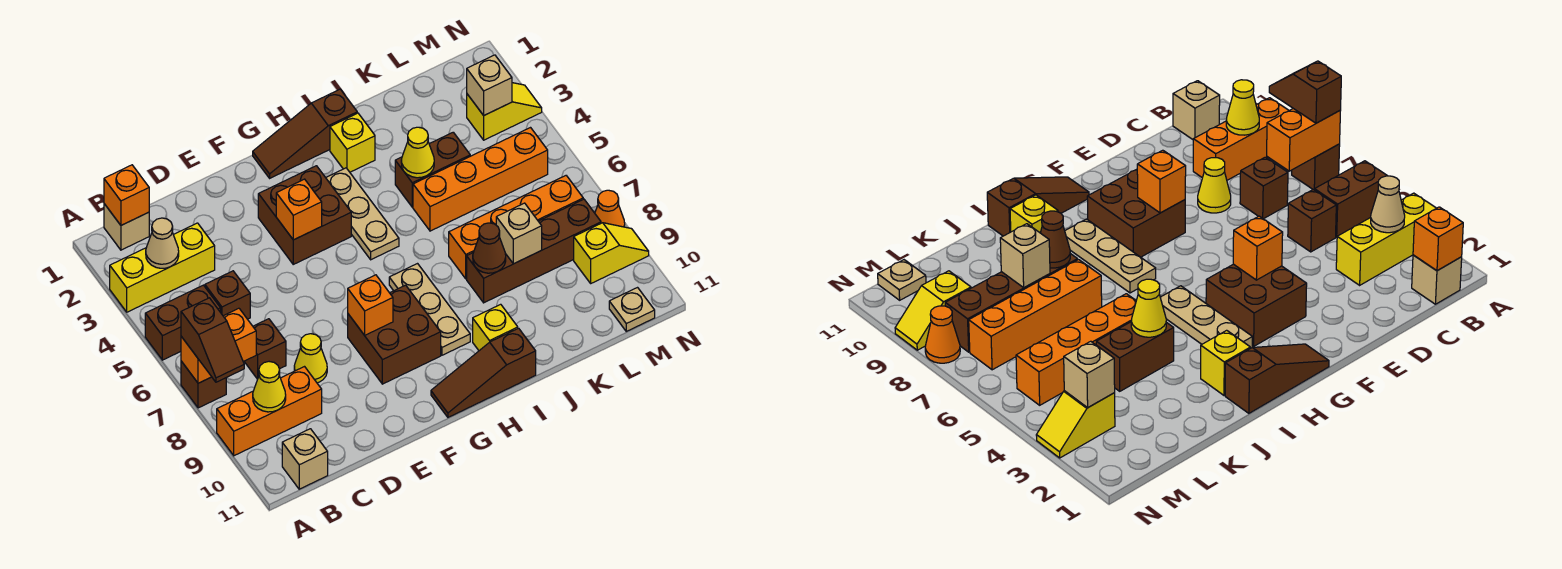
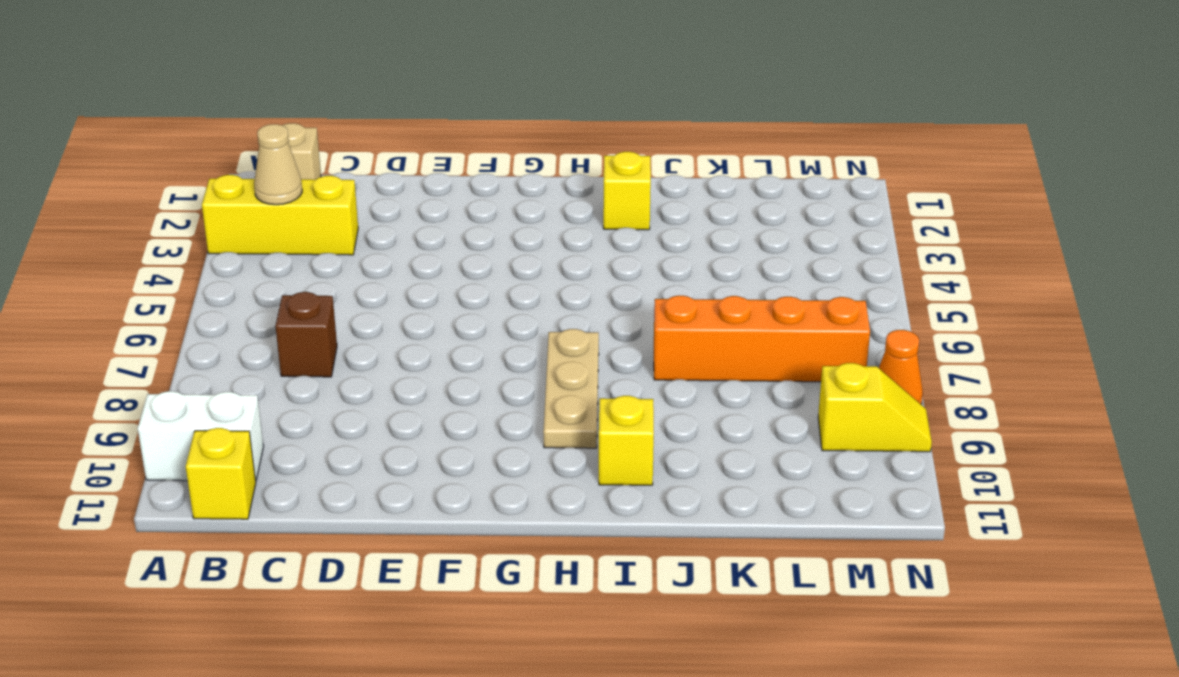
white 1x2 brick [138,391,264,481] -> none
yellow 1x1 brick [186,428,256,519] -> tan 1x1 brick [282,429,328,489]
none -> brown 1x2 brick [145,285,221,360]
none -> brown 1x1 brick [181,361,226,408]
none -> orange 1x3 brick [217,367,322,456]
none -> brown 1x1 brick [205,271,250,319]

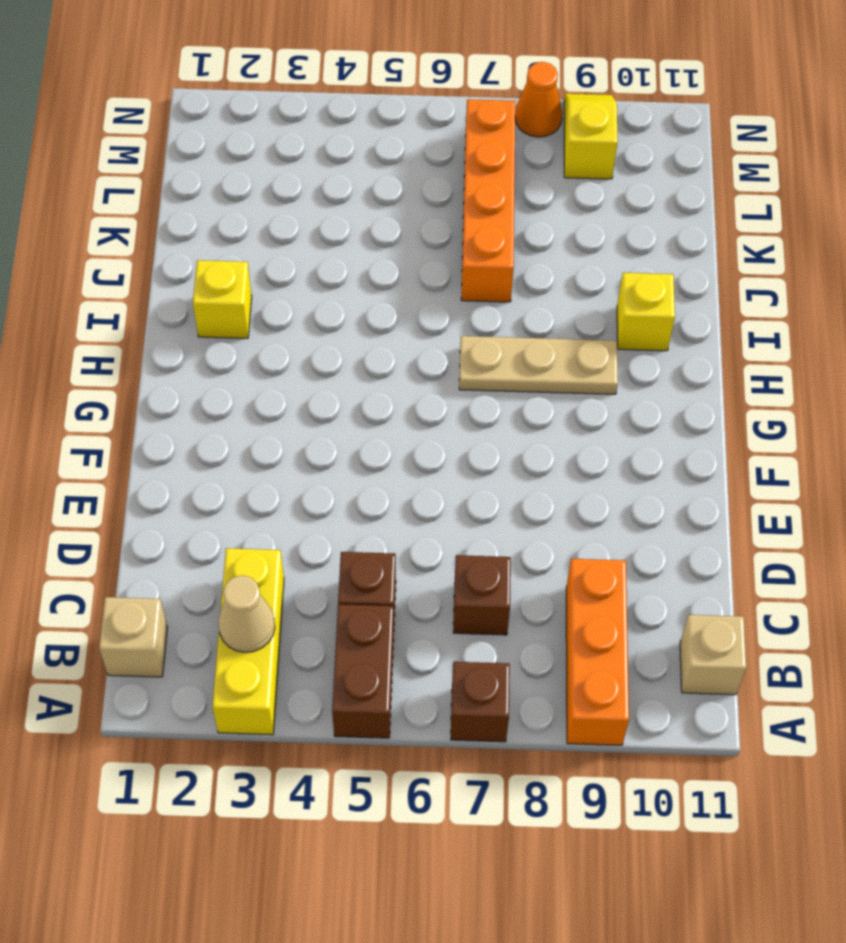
none -> yellow 1x1 cone [294,334,327,383]
none -> brown 2x2 brick [258,166,351,264]
none -> brown 2x2 brick [348,285,441,384]
none -> brown 1x3 slope [253,89,357,178]

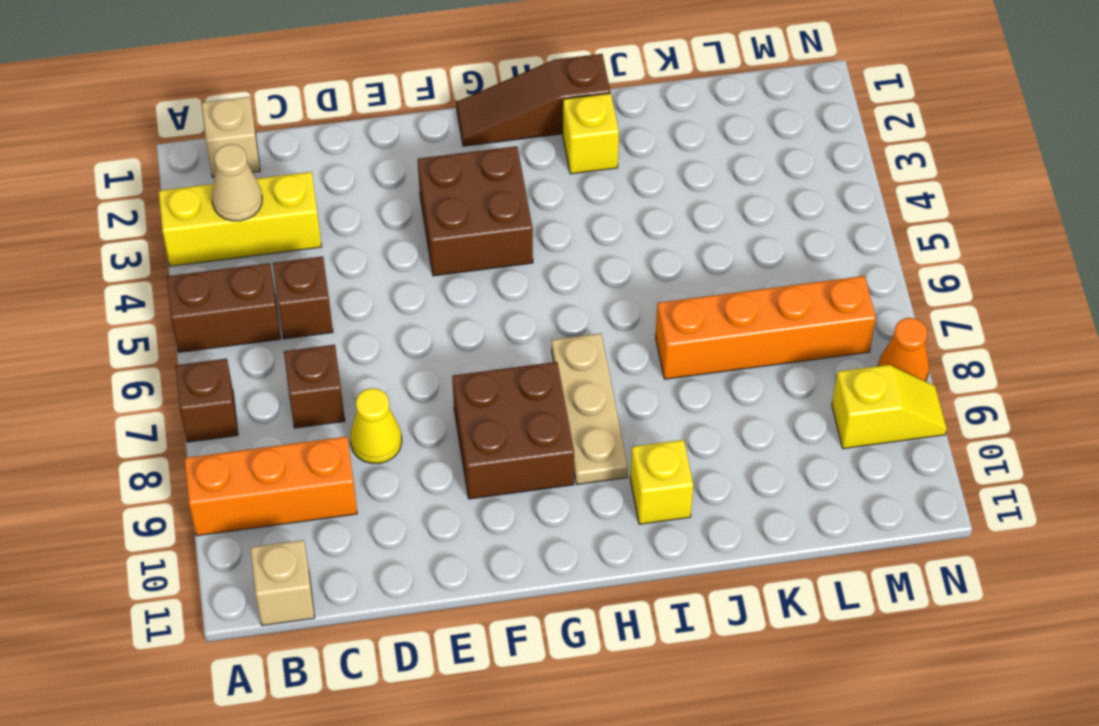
none -> brown 1x3 slope [431,328,536,417]
none -> tan 1x3 plate [326,168,399,260]
none -> brown 1x2 brick [395,132,470,207]
none -> orange 1x4 brick [413,128,548,231]

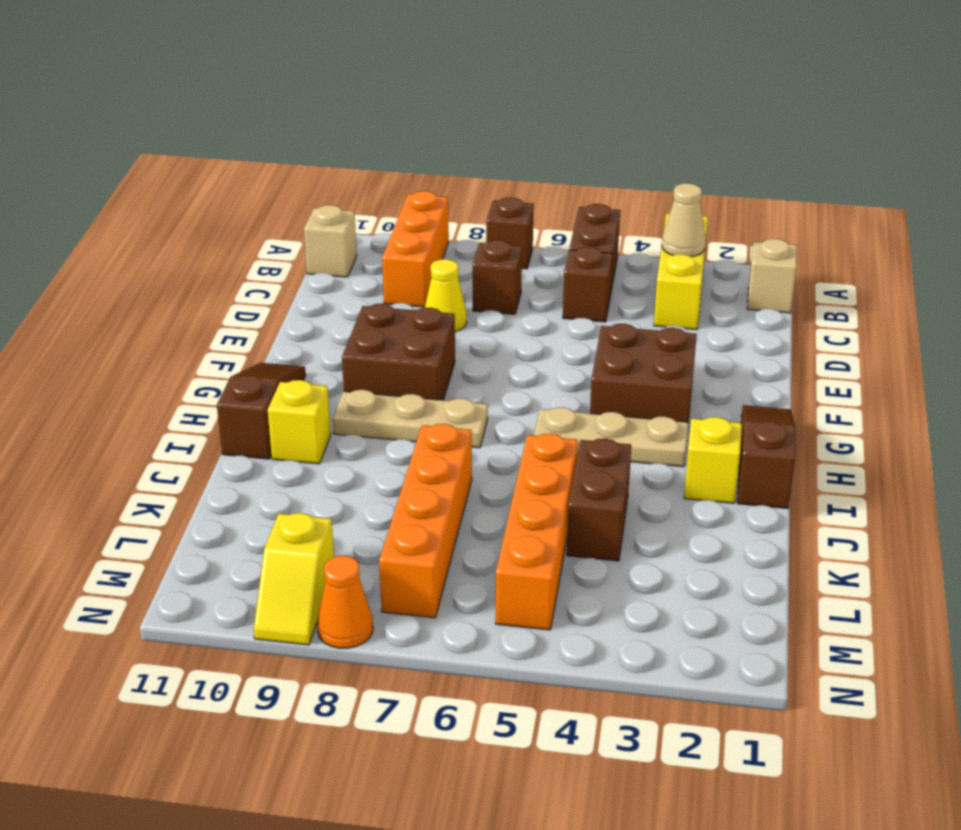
none -> brown 1x4 brick [467,199,601,303]
none -> yellow 1x2 slope [467,83,542,140]
none -> tan 1x1 plate [609,288,655,331]
none -> orange 1x2 brick [181,308,256,383]

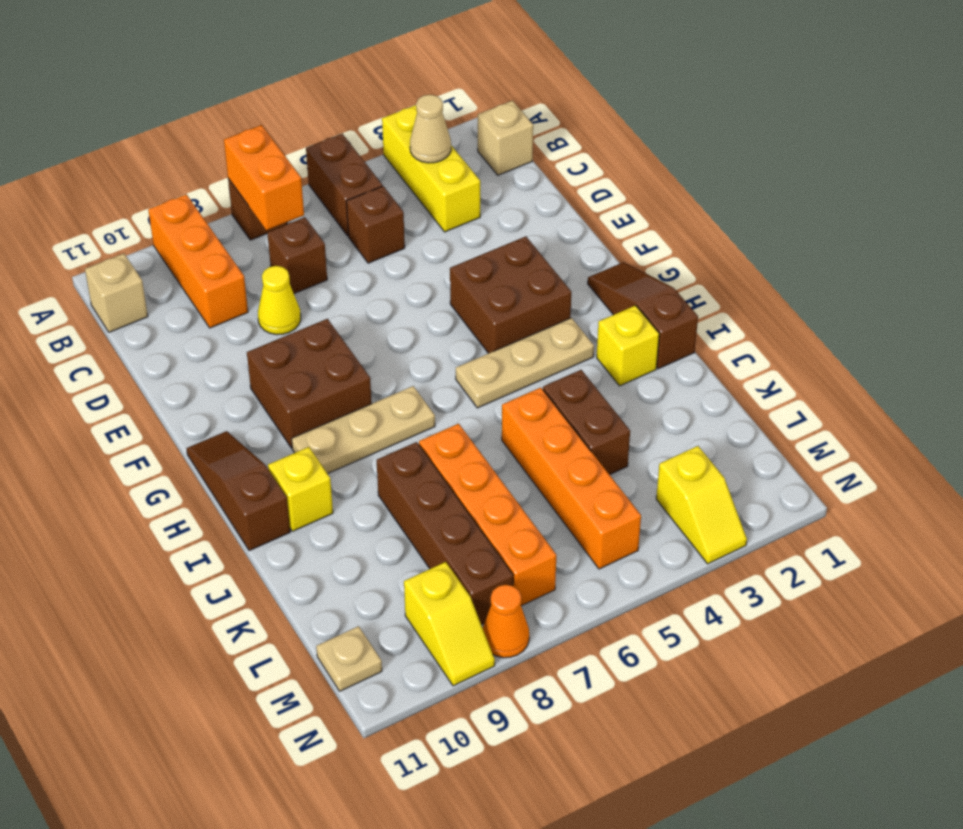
none -> orange 1x1 brick [104,165,149,225]
none -> yellow 1x1 cone [253,362,286,412]
none -> orange 1x1 brick [276,179,322,240]
none -> orange 1x1 brick [348,275,393,335]

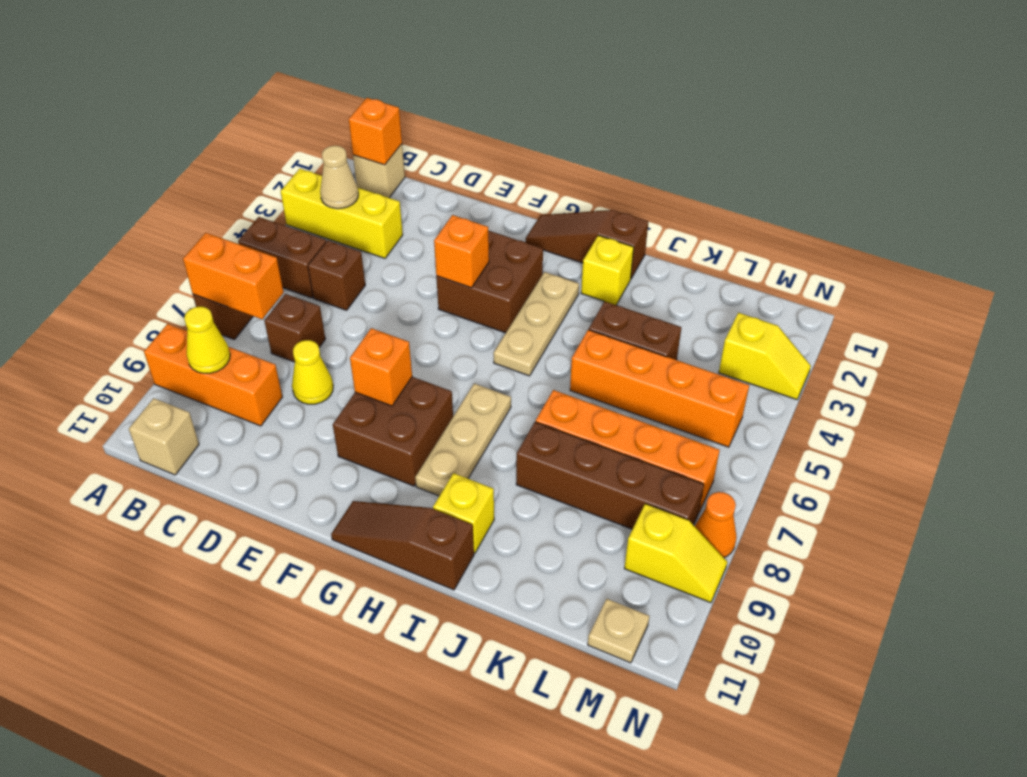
none -> yellow 1x1 cone [401,127,434,178]
none -> brown 1x1 cone [473,223,506,273]
none -> tan 1x1 brick [496,203,542,264]
none -> tan 1x1 brick [467,55,512,115]

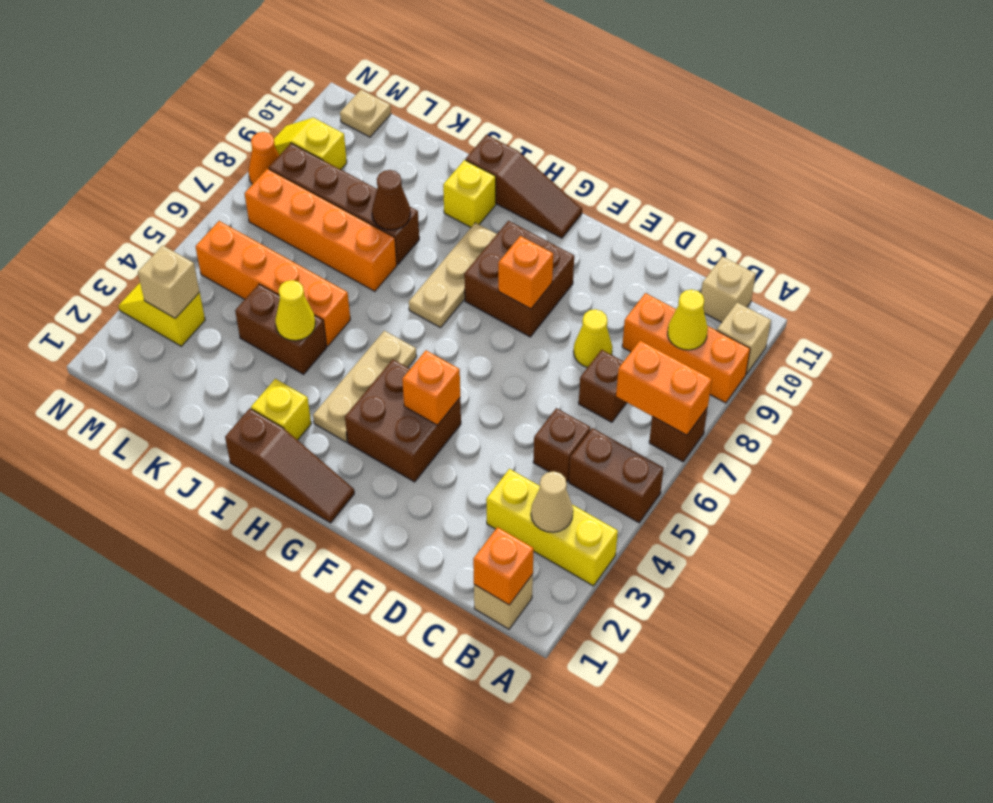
tan 1x1 brick [717,302,771,374] -> tan 1x1 brick moved to [496,203,542,264]
none -> brown 1x2 slope [181,298,244,382]

